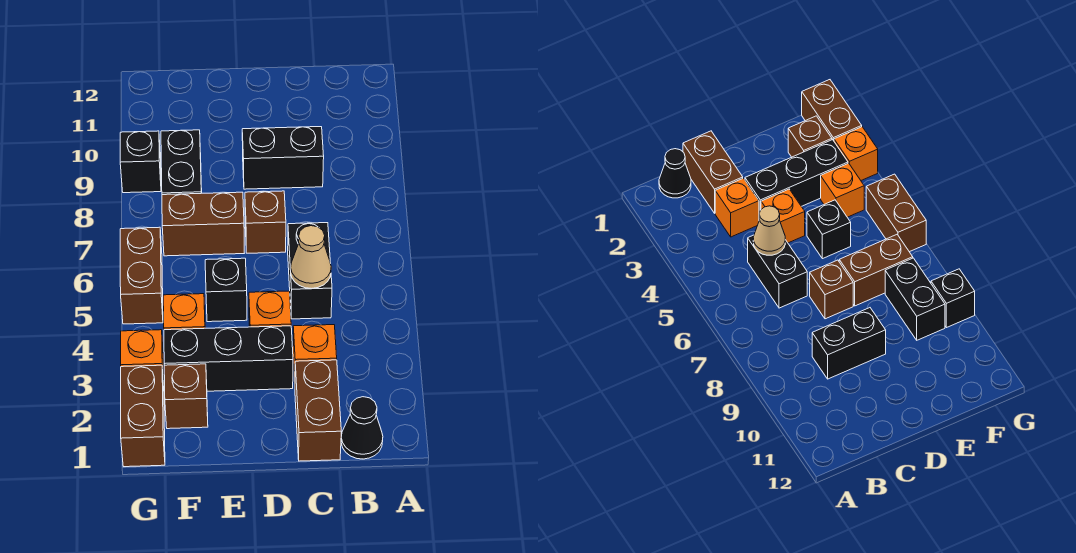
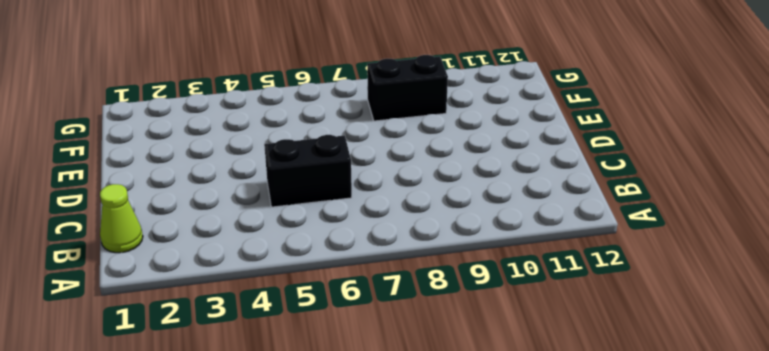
lime 1x1 cone [100,184,143,253] -> black 1x1 cone [341,397,383,459]
none -> brown 1x2 brick [295,360,341,461]
none -> orange 1x1 brick [293,325,337,383]
none -> black 1x2 brick [242,127,324,189]

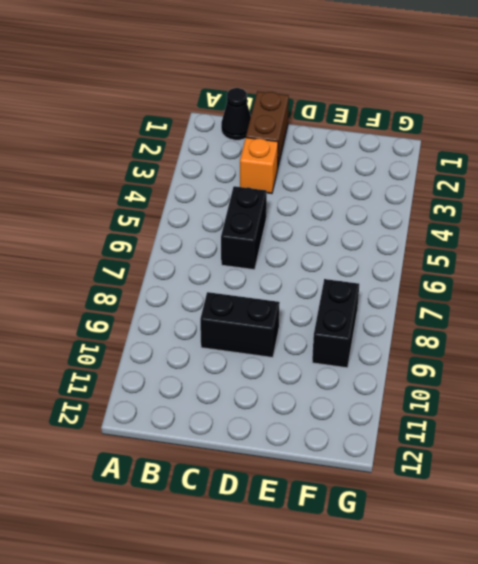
none -> black 1x3 brick [164,326,293,391]
none -> orange 1x1 brick [249,291,291,327]
none -> brown 1x1 brick [245,191,286,253]

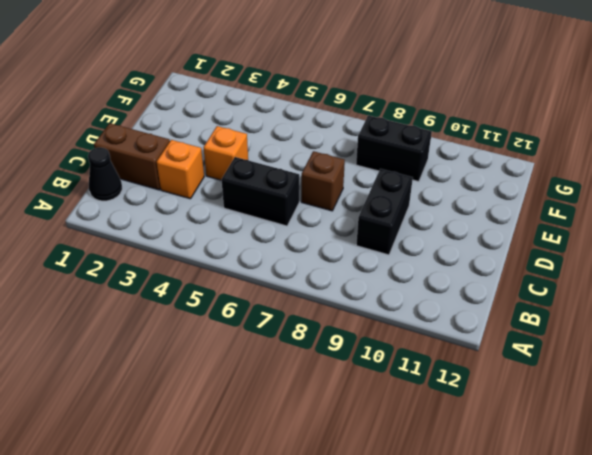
none -> black 1x3 brick [164,326,293,391]
none -> black 1x1 brick [205,258,247,322]
none -> brown 1x2 brick [162,192,244,256]

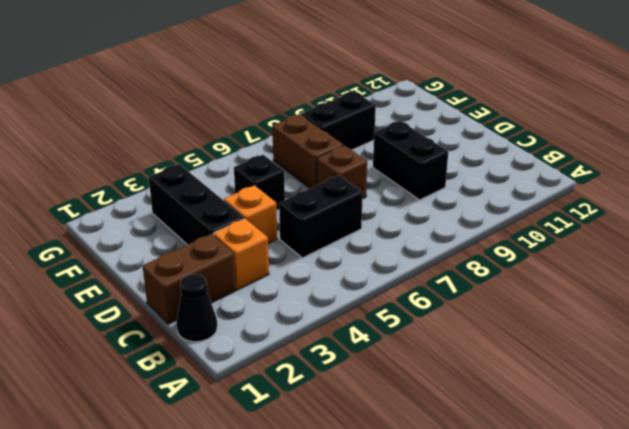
none -> brown 1x1 brick [164,364,208,429]
none -> orange 1x1 brick [163,294,205,330]
none -> brown 1x2 brick [121,365,165,467]

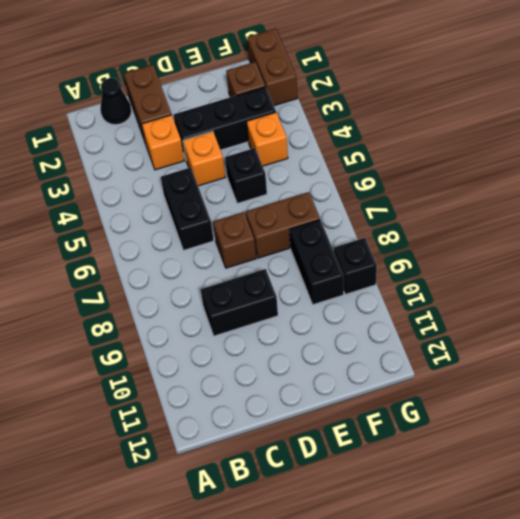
none -> orange 1x1 brick [121,330,164,386]
none -> brown 1x2 brick [120,227,163,324]
none -> tan 1x1 cone [291,226,331,288]

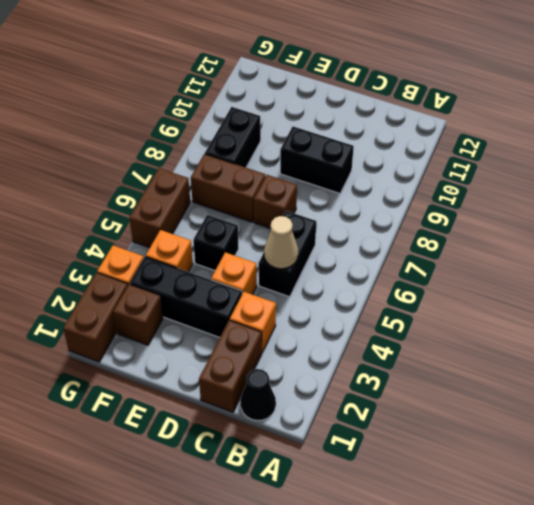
none -> black 1x1 brick [120,131,161,193]

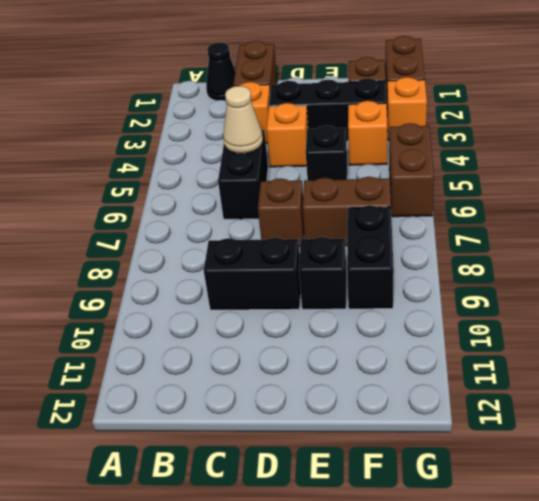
black 1x1 brick [299,237,346,309] -> black 1x1 brick moved to [120,131,161,193]

